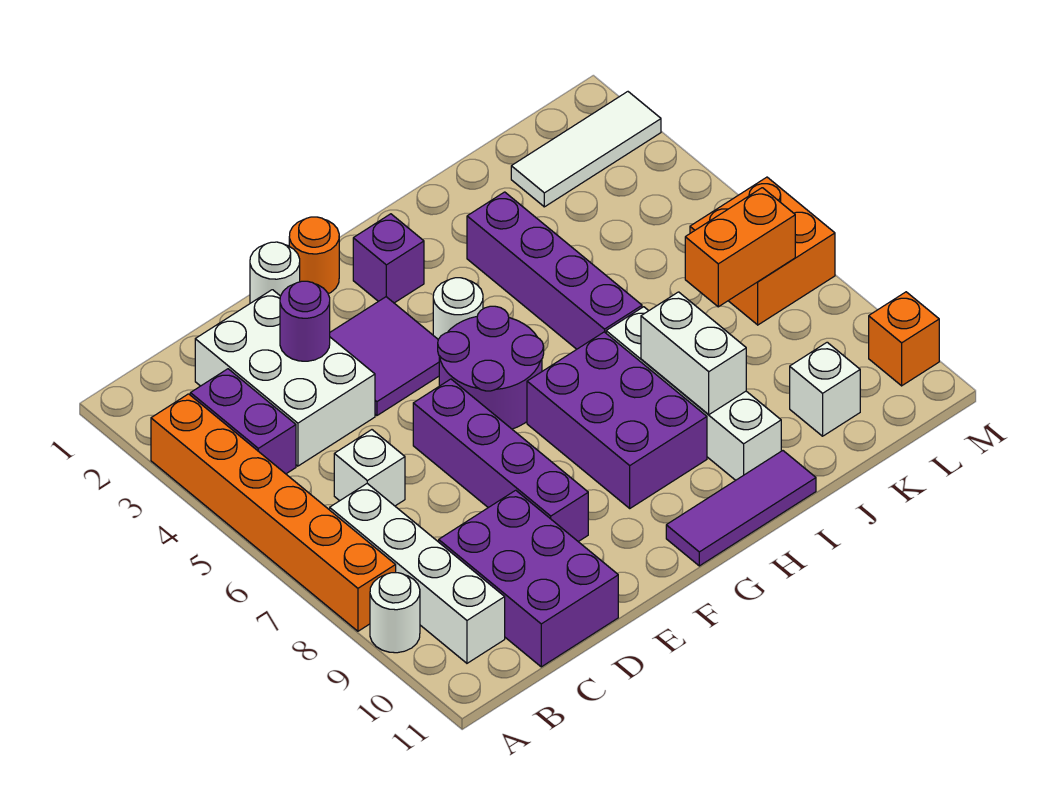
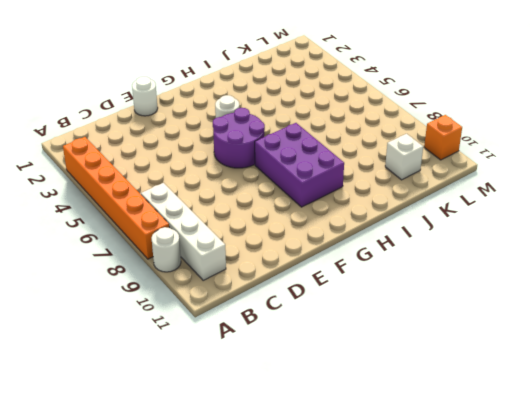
none -> purple 1x2 brick [190,369,296,474]
none -> white 2x3 brick [195,290,375,466]
none -> white 1x1 brick [334,430,405,506]

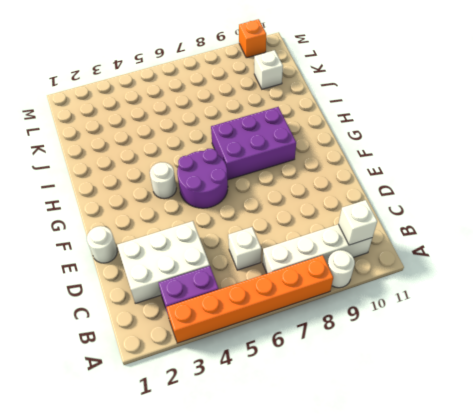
white 1x1 brick [339,200,377,245] -> none
none -> purple 2x3 brick [439,490,618,667]
none -> purple 2x2 tile [330,297,439,416]
none -> purple 1x4 brick [413,379,588,542]

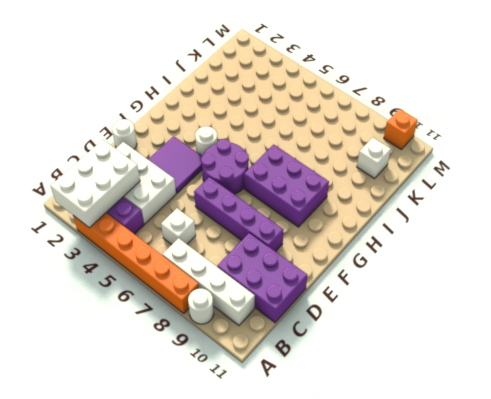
white 2x3 brick [50,140,140,228] -> none
none -> orange 1x1 round brick [289,217,339,294]
none -> purple 1x1 brick [353,214,424,303]
none -> purple 1x3 tile [666,451,816,566]

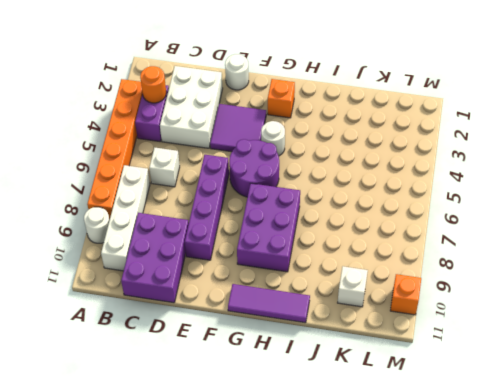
orange 1x1 round brick [140,66,166,103] -> orange 1x1 round brick moved to [289,217,339,294]
orange 1x1 brick [268,79,295,118] -> purple 1x1 brick [353,214,424,303]
none -> purple 1x4 brick [467,192,642,349]
none -> white 1x4 brick [606,307,781,480]
none -> white 1x3 tile [511,92,661,207]

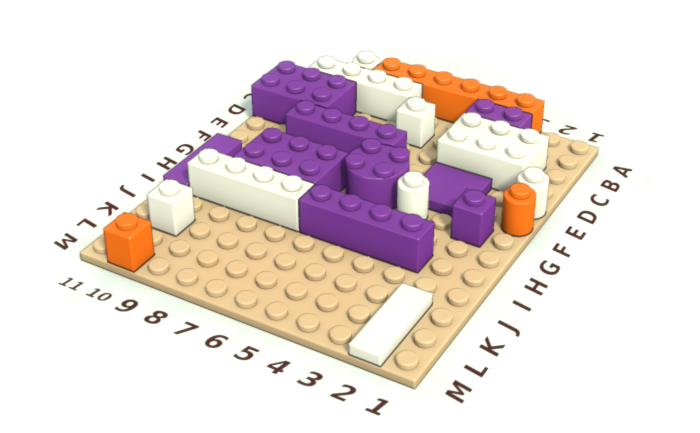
none -> orange 2x2 brick [690,177,835,325]
none -> purple 1x1 round brick [280,281,330,361]
none -> white 1x2 brick [641,292,746,415]

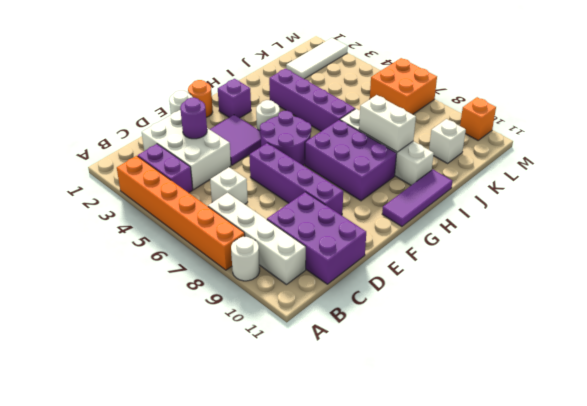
none -> orange 1x2 brick [685,188,795,307]

